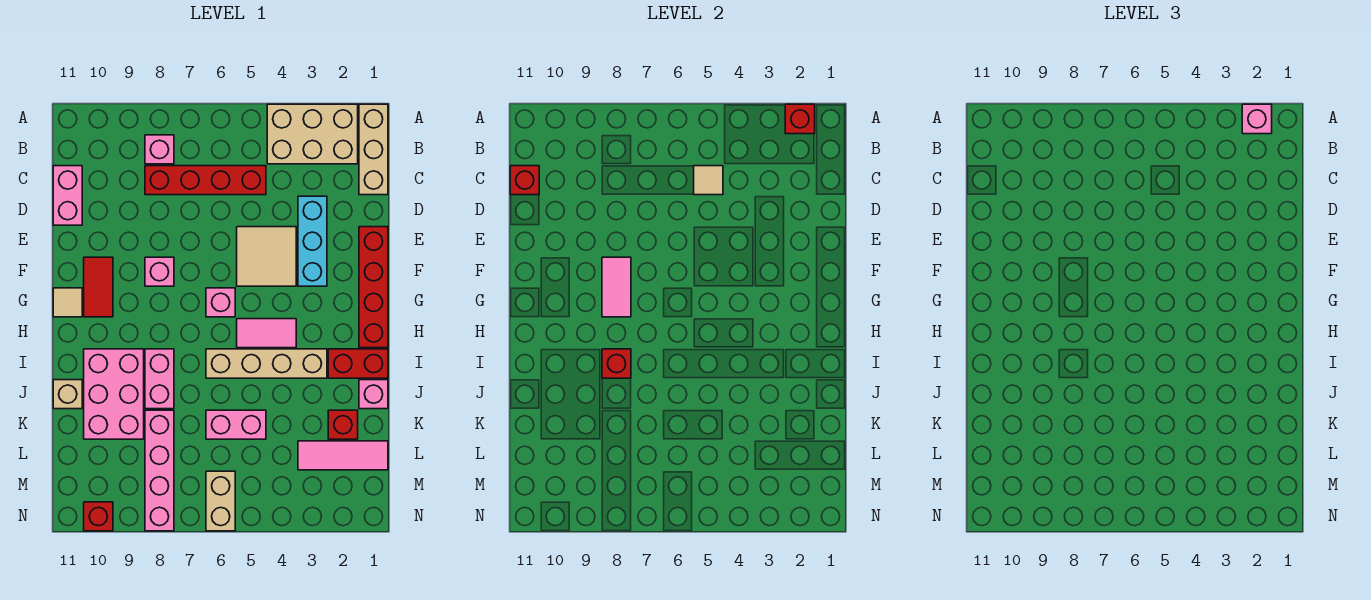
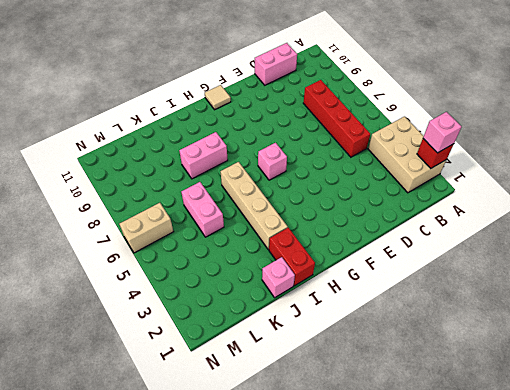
none -> tan 1x3 brick [359,104,388,195]
none -> pink 1x1 brick [145,135,174,164]
none -> cyan 1x3 brick [298,196,327,286]
none -> red 1x4 brick [359,227,388,348]

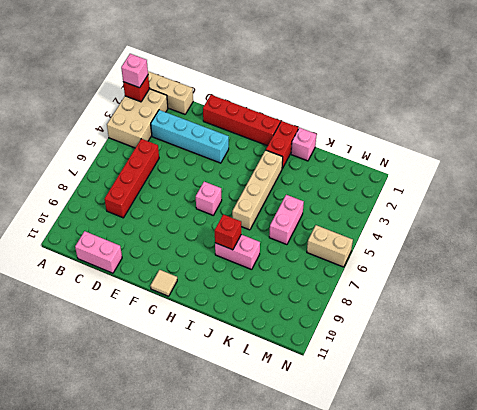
cyan 1x4 brick [151,110,229,163] -> cyan 1x3 brick [298,196,327,286]
none -> pink 1x1 brick [145,135,174,164]
none -> tan 2x2 tile [237,227,296,286]
none -> pink 1x1 brick [145,257,174,286]
none -> red 1x2 tile [84,257,113,317]

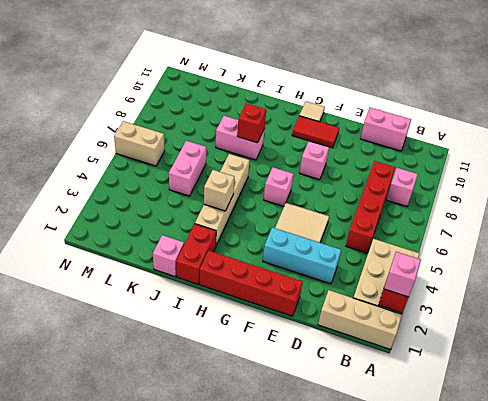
tan 1x1 brick [204,170,234,211] -> tan 1x1 brick moved to [53,380,82,409]
none -> pink 1x2 tile [237,319,296,348]
none -> pink 2x3 brick [84,349,144,439]
none -> red 1x1 brick [328,410,358,439]
none -> pink 1x4 brick [145,410,174,531]

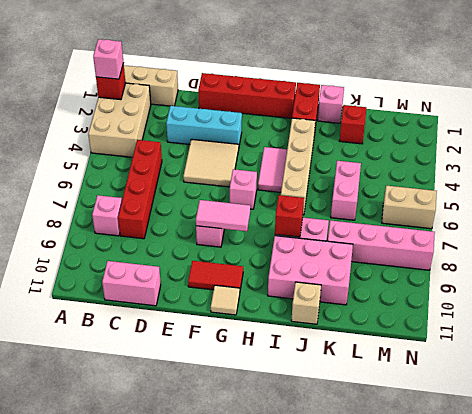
none -> pink 1x3 tile [298,441,388,470]
none -> red 1x1 brick [84,502,113,531]
none -> tan 1x1 tile [694,166,723,195]
none -> red 1x1 brick [510,166,539,195]

